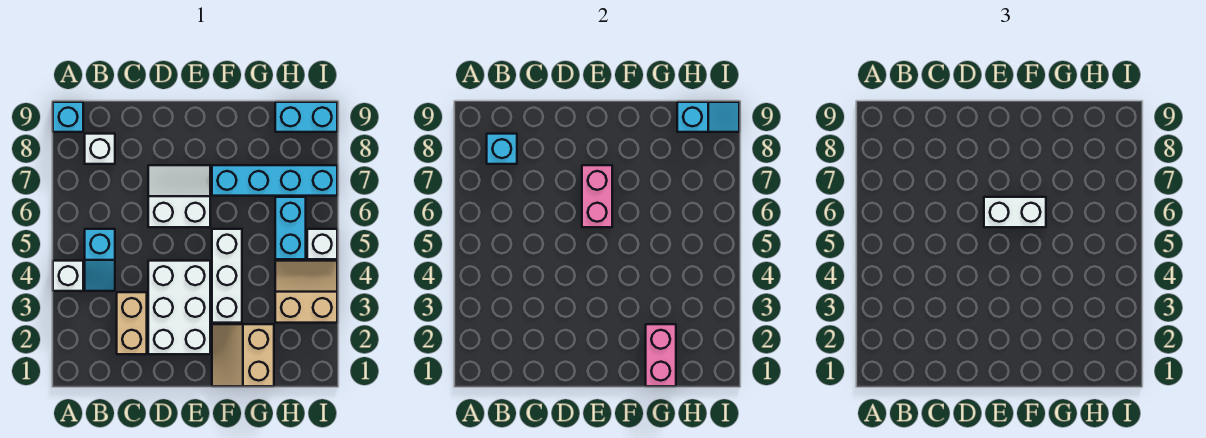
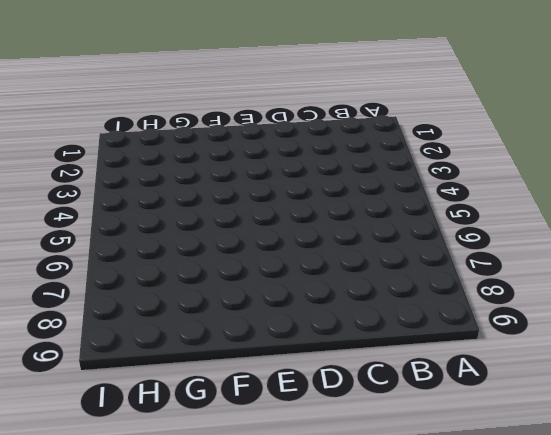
none -> white 1x1 brick [53,261,83,291]
none -> cyan 1x1 brick [53,102,83,132]
none -> cyan 1x2 slope [85,229,115,291]

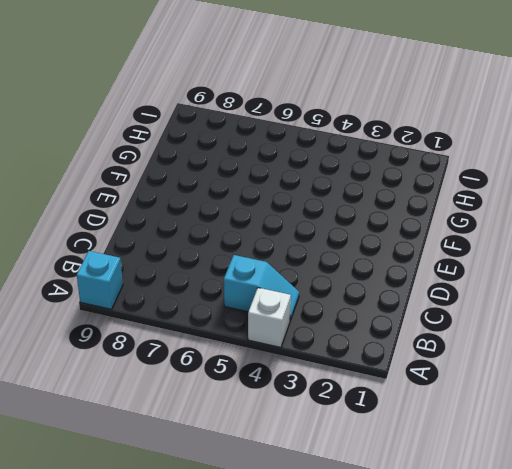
none -> white 1x1 brick [85,134,115,164]
none -> tan 1x2 brick [117,292,147,354]
none -> white 2x3 brick [148,261,210,354]

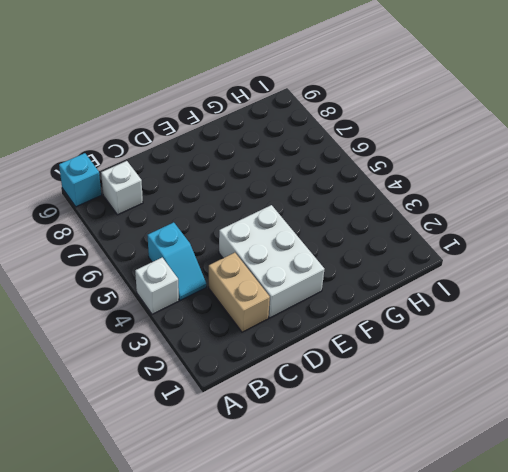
none -> white 2x2 slope [148,165,210,227]
none -> tan 2x2 slope [212,324,274,386]
none -> white 1x3 brick [212,229,242,323]

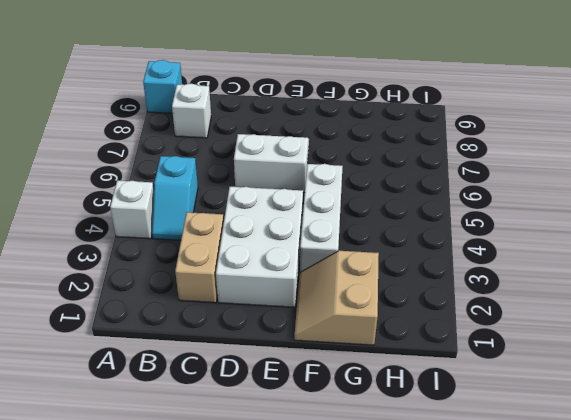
none -> cyan 1x4 brick [212,165,337,196]
none -> tan 2x2 slope [275,261,337,323]
none -> cyan 1x2 brick [275,197,306,259]

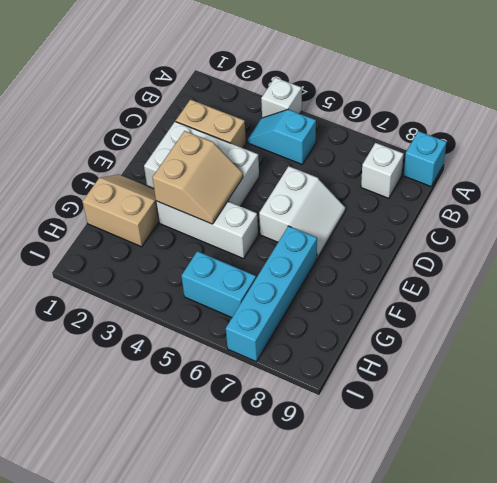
tan 2x2 slope [153,131,243,224] -> tan 2x2 slope moved to [275,261,337,323]
none -> cyan 1x2 brick [275,102,337,132]
none -> white 1x1 brick [307,229,337,259]
none -> cyan 1x1 brick [487,134,517,164]

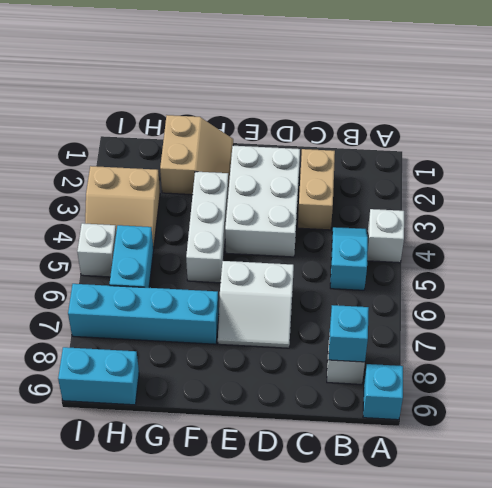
none -> pink 1x2 brick [582,165,612,227]
none -> pink 1x2 brick [646,324,676,386]
none -> cyan 1x2 slope [677,102,739,132]

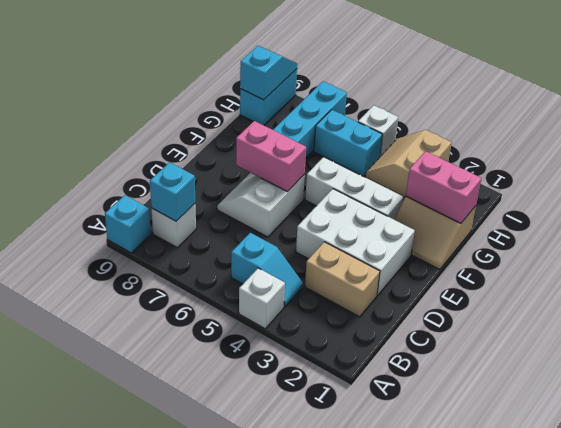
none -> white 1x2 brick [984,197,1046,227]

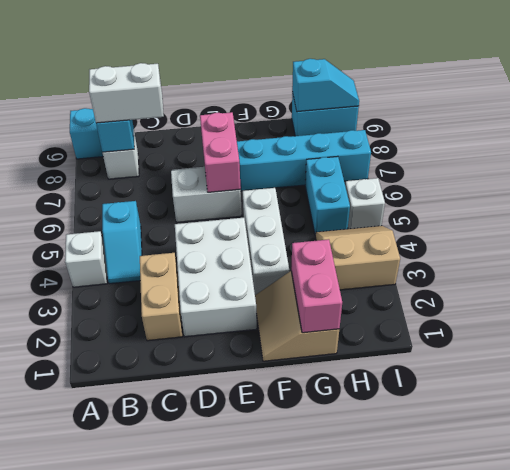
white 1x2 brick [89,63,164,123] -> white 1x2 brick moved to [984,197,1046,227]

